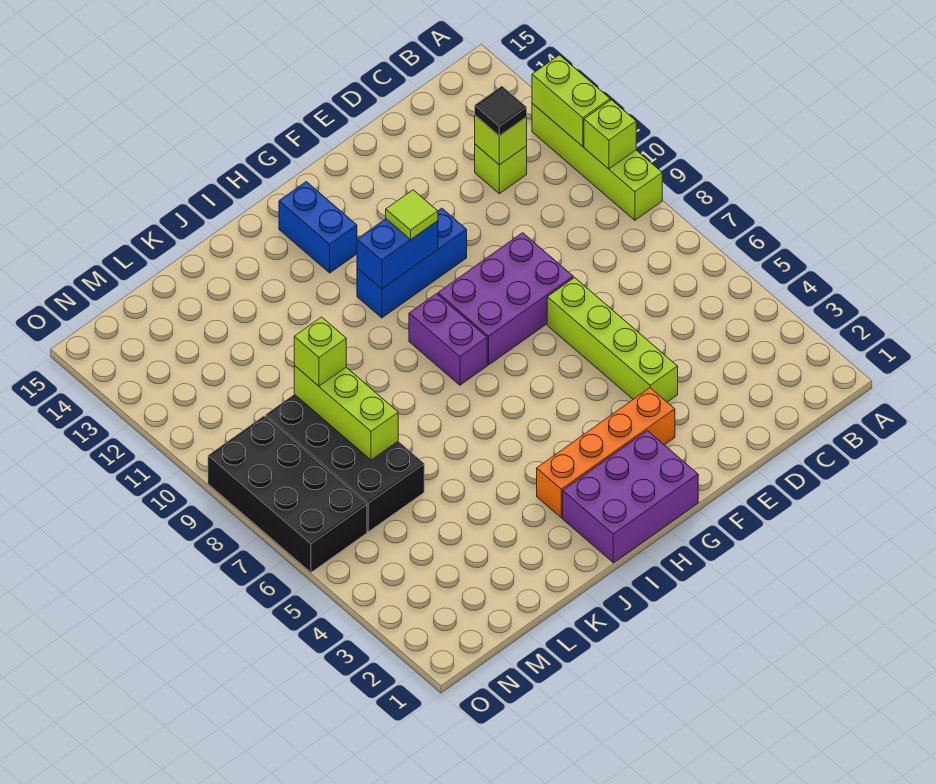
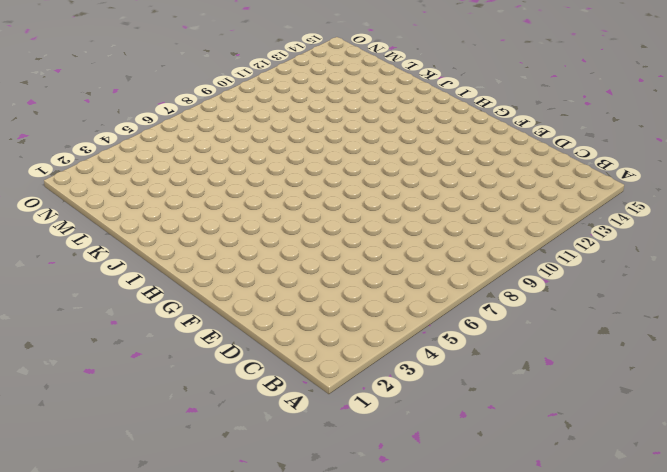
none -> lime 1x4 brick [532,103,662,220]
none -> lime 1x1 brick [475,144,527,194]
none -> lime 1x4 brick [547,278,678,402]

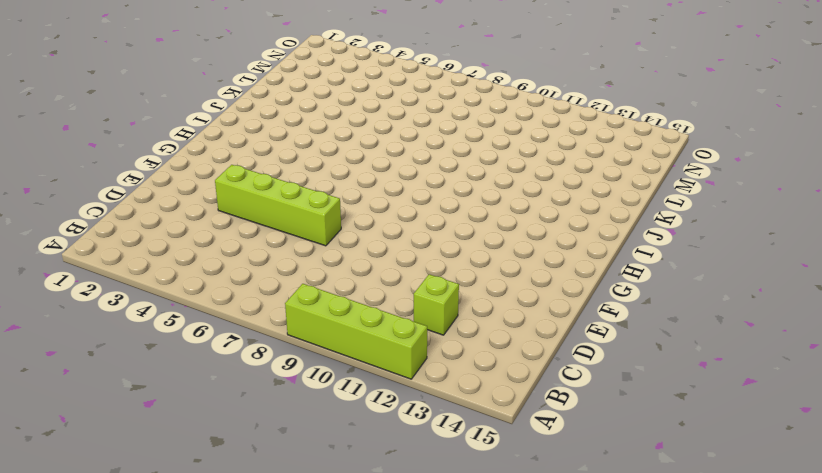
none -> purple 2x3 brick [438,233,573,365]
none -> orange 1x4 brick [537,388,675,518]
none -> blue 1x3 brick [357,208,467,318]

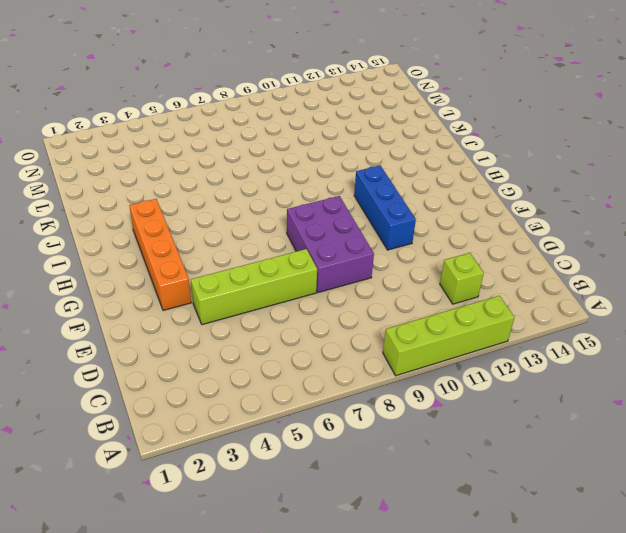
none -> purple 2x3 brick [563,431,698,563]
none -> purple 1x2 brick [409,294,487,385]
none -> blue 1x2 brick [279,182,357,273]

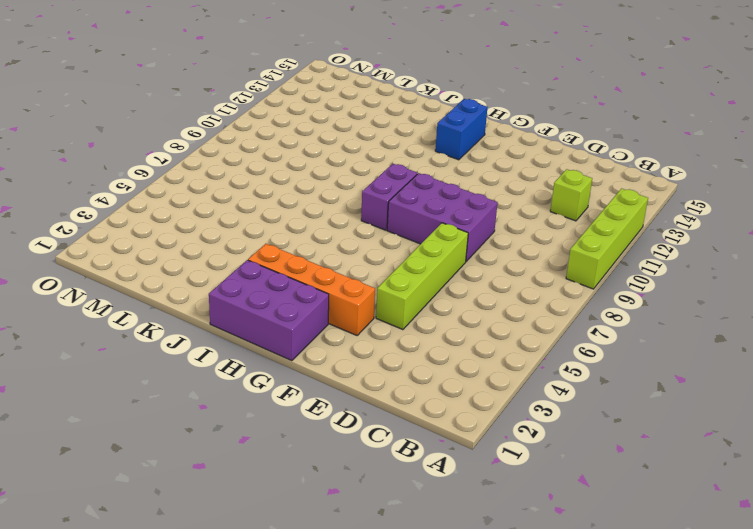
none -> blue 1x3 brick [357,208,467,318]
none -> black 2x4 brick [266,394,424,532]
none -> black 2x4 brick [208,416,367,572]

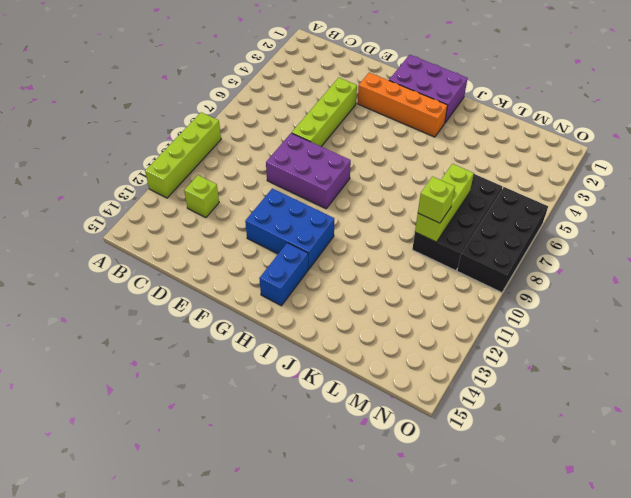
blue 2x3 brick [245,188,334,269] -> blue 1x3 brick [357,208,467,318]
none -> purple 1x2 brick [409,294,487,385]
none -> lime 1x1 brick [584,100,636,169]
none -> lime 1x2 brick [532,55,610,146]

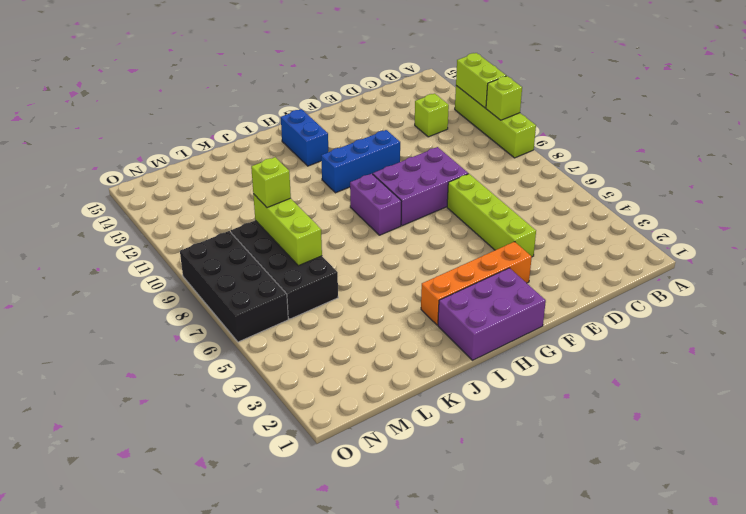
none -> lime 1x1 brick [475,115,527,165]
none -> blue 1x2 brick [357,219,438,289]
none -> black 1x1 tile [475,86,527,136]

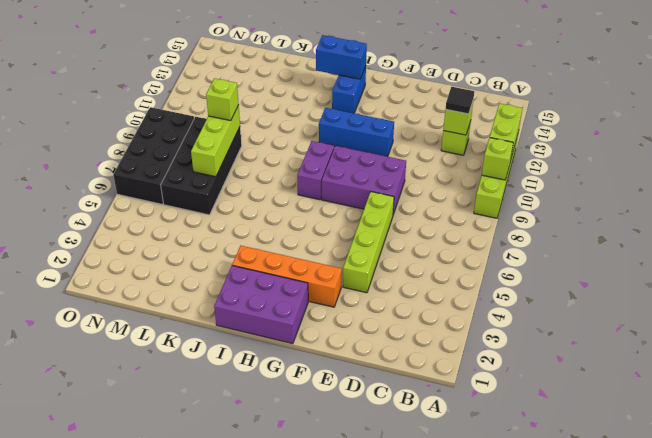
blue 1x2 brick [316,35,367,79] -> blue 1x2 brick moved to [357,219,438,289]
none -> lime 1x1 tile [386,190,438,239]

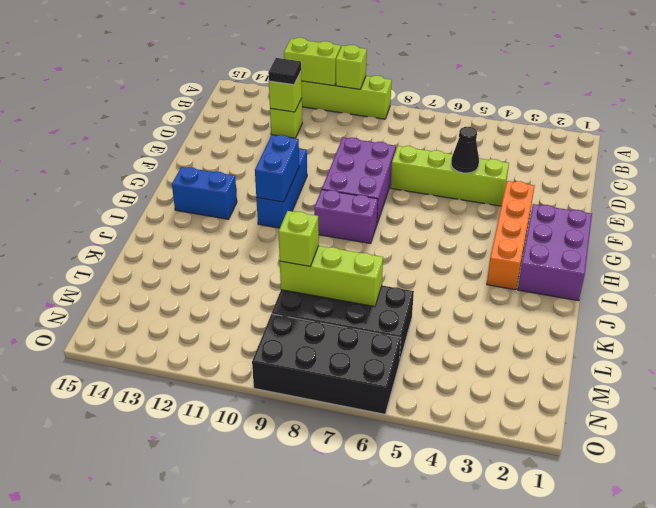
black 1x1 cone [451,127,479,173] -> none
none -> lime 1x1 tile [386,190,438,239]

